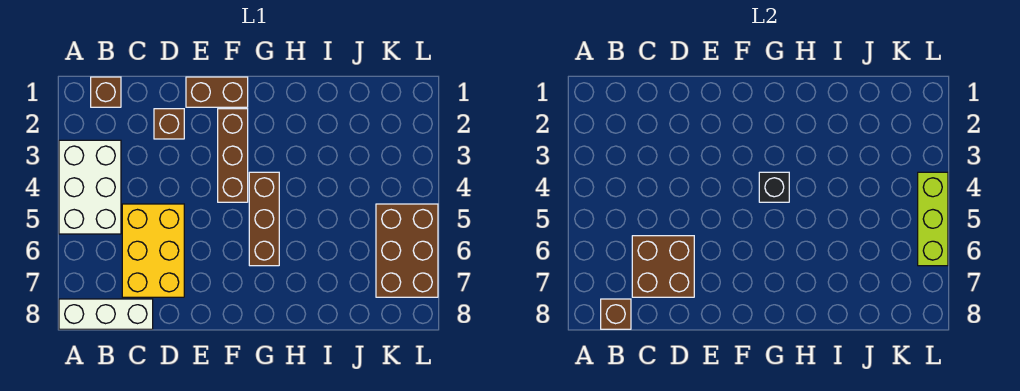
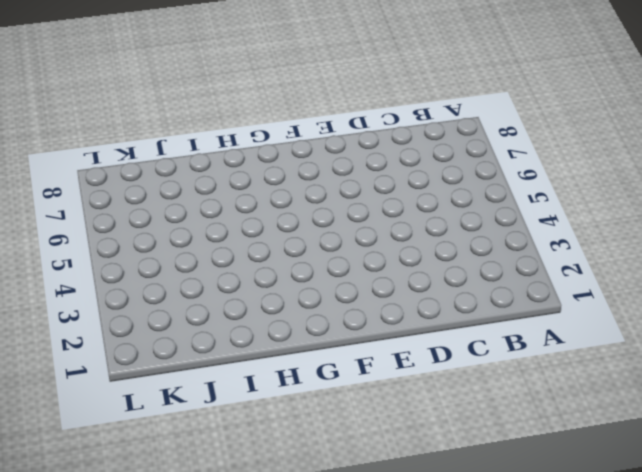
none -> white 2x3 brick [59,140,121,234]
none -> white 1x3 brick [59,299,153,329]
none -> brown 1x1 brick [91,77,121,107]

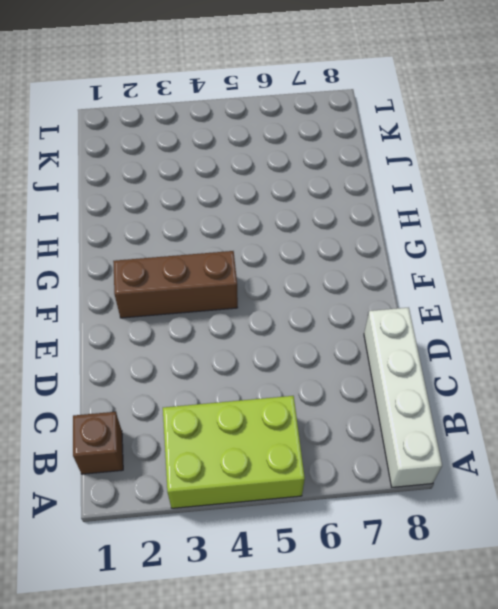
lime 2x3 brick [163,396,305,508] -> white 2x3 brick [59,140,121,234]
white 1x4 brick [364,308,442,487] -> white 1x3 brick [59,299,153,329]
none -> yellow 2x3 brick [122,204,184,297]
none -> brown 1x1 brick [154,109,184,139]
none -> brown 1x2 brick [186,77,248,107]

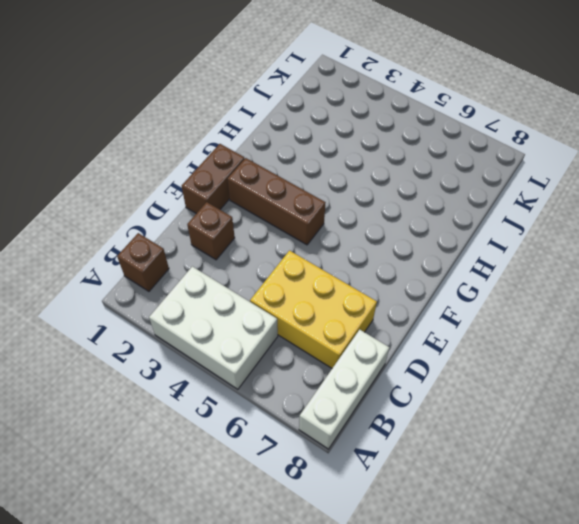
none -> brown 1x3 brick [249,172,279,266]
none -> brown 2x3 brick [376,204,438,297]
none -> brown 1x1 brick [601,299,631,329]

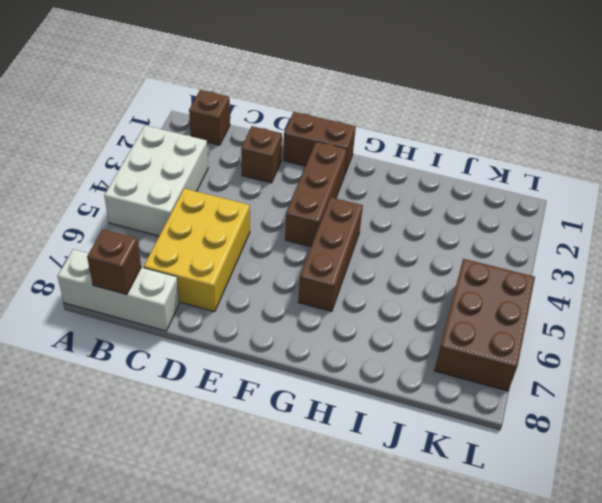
none -> brown 2x2 brick [632,236,694,297]
none -> black 1x1 brick [759,172,789,202]
none -> lime 1x3 brick [918,172,948,266]

